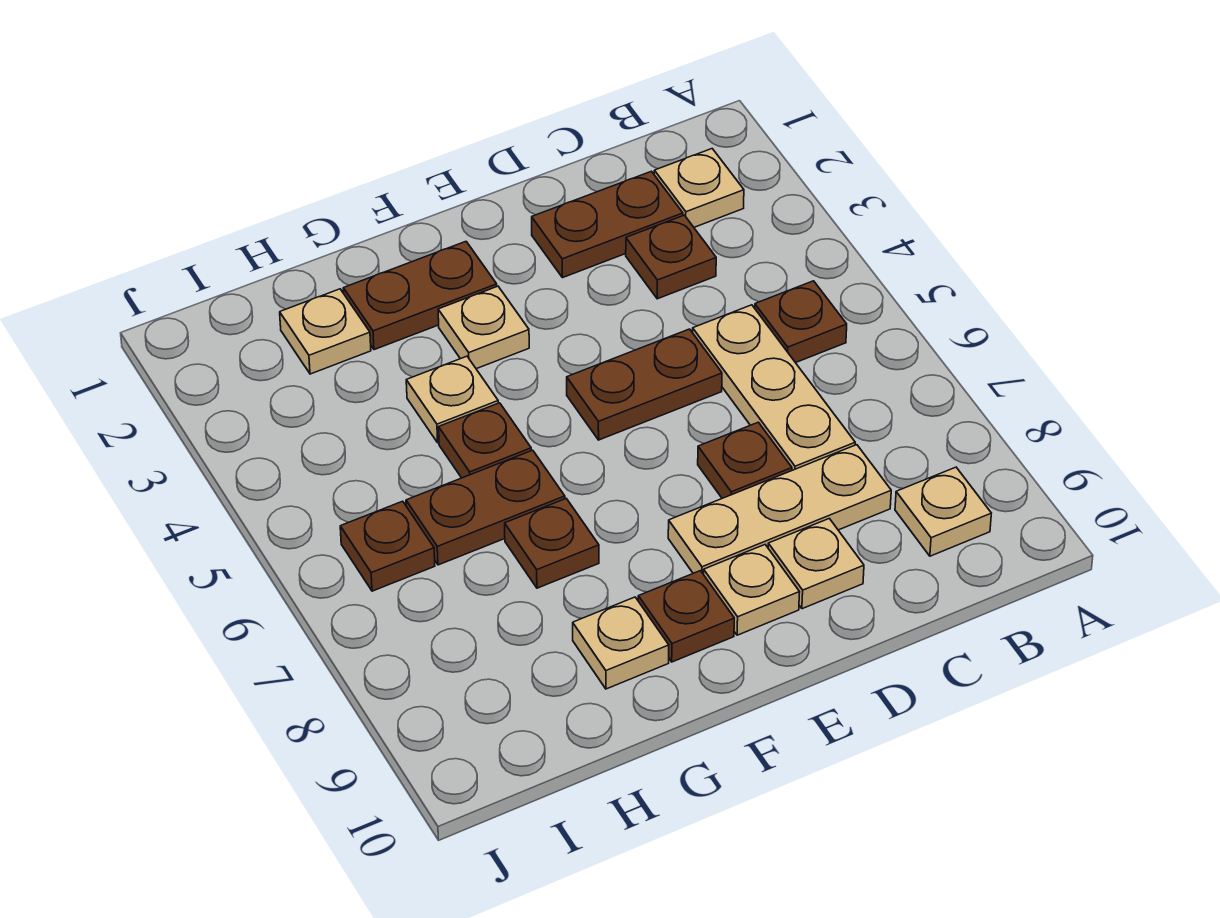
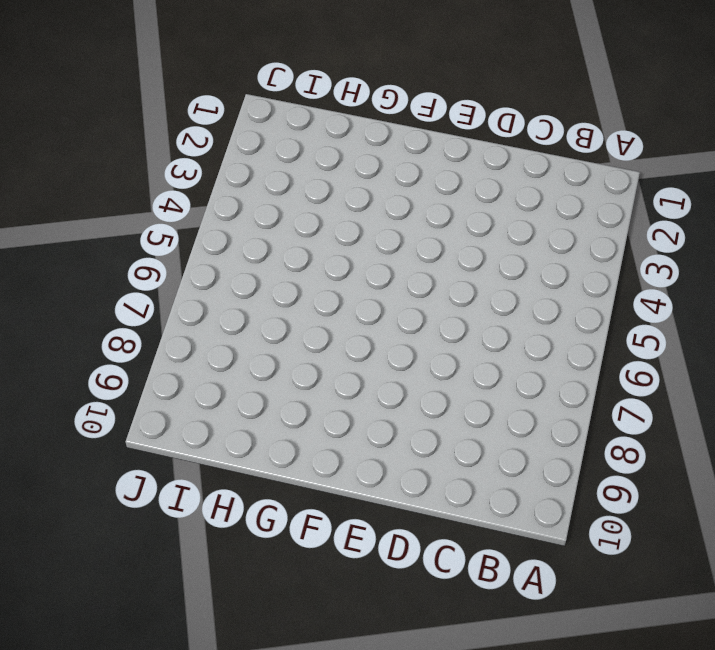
none -> tan 1x1 plate [654,149,744,227]
none -> brown 1x1 plate [755,281,847,363]
none -> tan 1x1 plate [895,467,991,556]

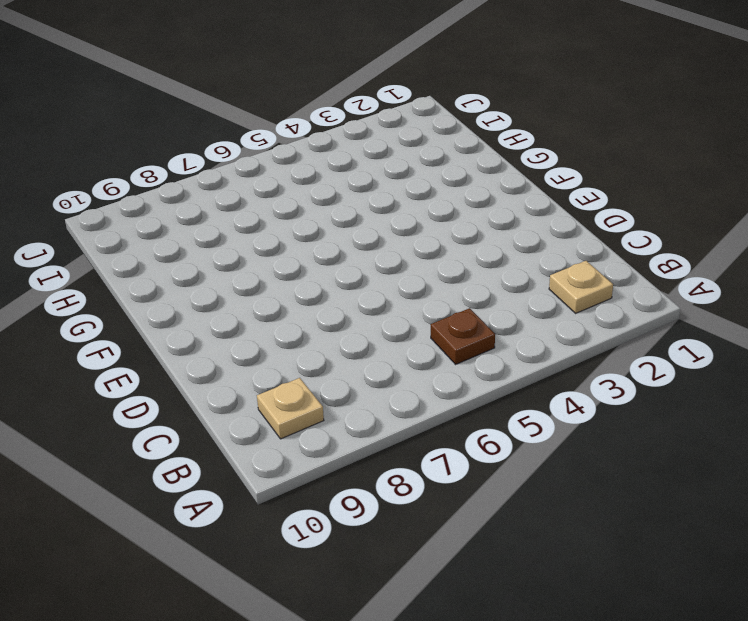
none -> brown 1x2 plate [532,171,683,278]
none -> brown 1x1 plate [626,215,716,299]
none -> tan 1x3 plate [693,305,855,470]

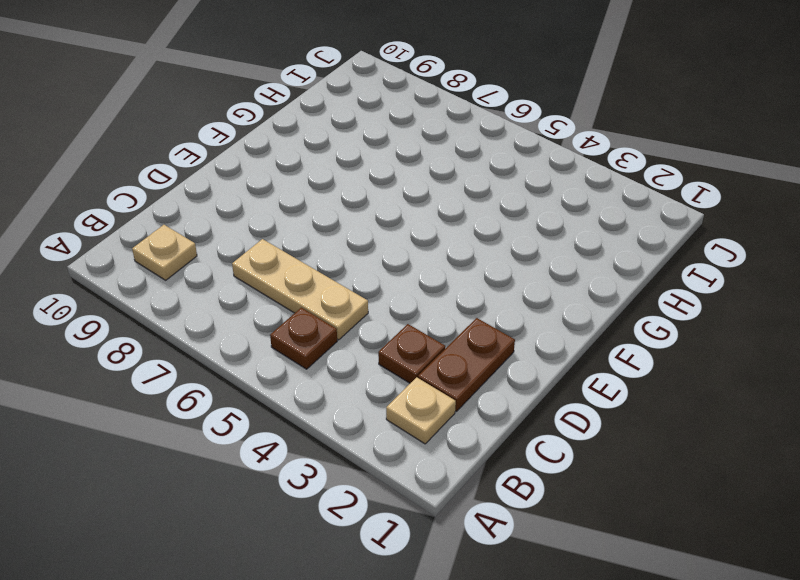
none -> tan 1x3 plate [668,445,891,574]
none -> brown 1x2 plate [567,329,722,440]
none -> brown 1x1 plate [698,422,792,498]

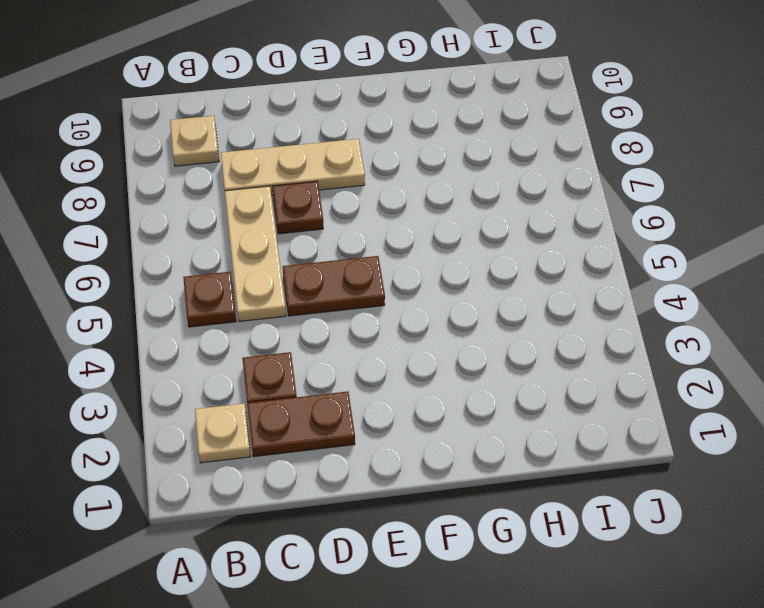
none -> tan 1x1 plate [768,518,864,609]
none -> tan 1x1 plate [704,545,800,635]
none -> brown 1x2 plate [343,242,497,350]

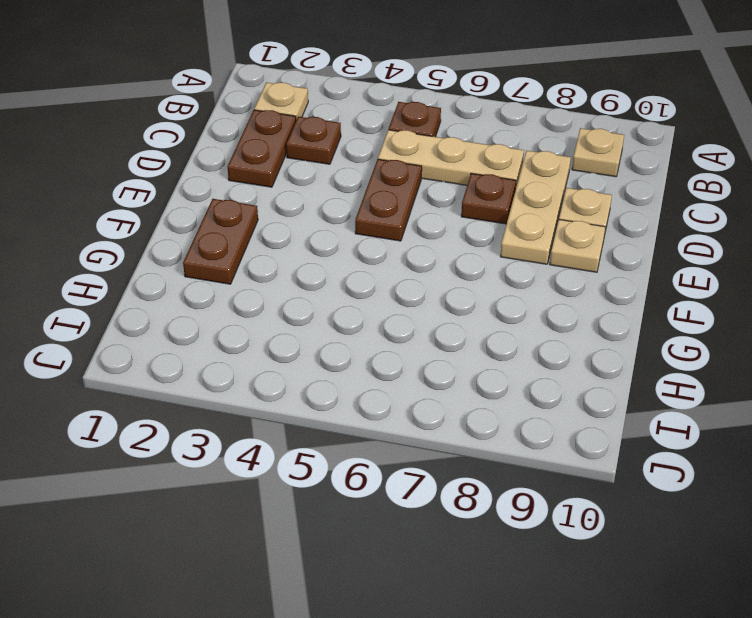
none -> tan 1x1 plate [438,286,529,369]
none -> brown 1x1 plate [638,571,734,662]
none -> tan 1x1 plate [406,356,498,443]

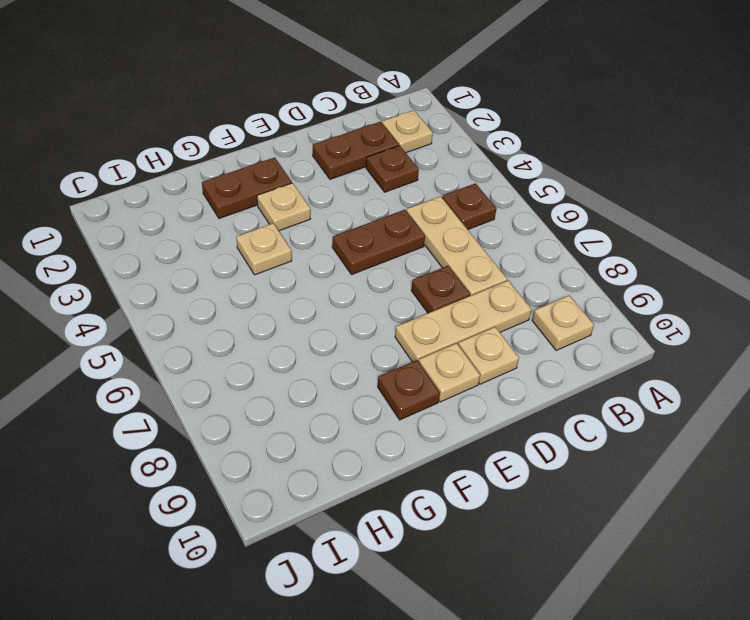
none -> brown 1x1 plate [439,403,531,478]
none -> brown 1x2 plate [406,450,565,565]
none -> brown 1x1 plate [505,499,599,588]

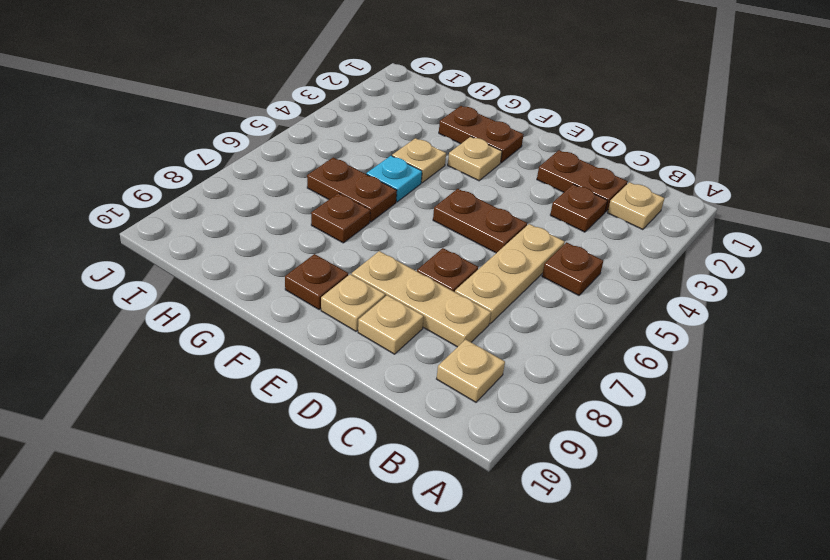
cyan 1x1 plate [367,156,422,202] -> brown 1x1 plate [439,403,531,478]
none -> tan 1x1 plate [573,597,669,689]
none -> tan 1x1 plate [280,289,371,374]
none -> brown 1x1 plate [340,501,435,591]

